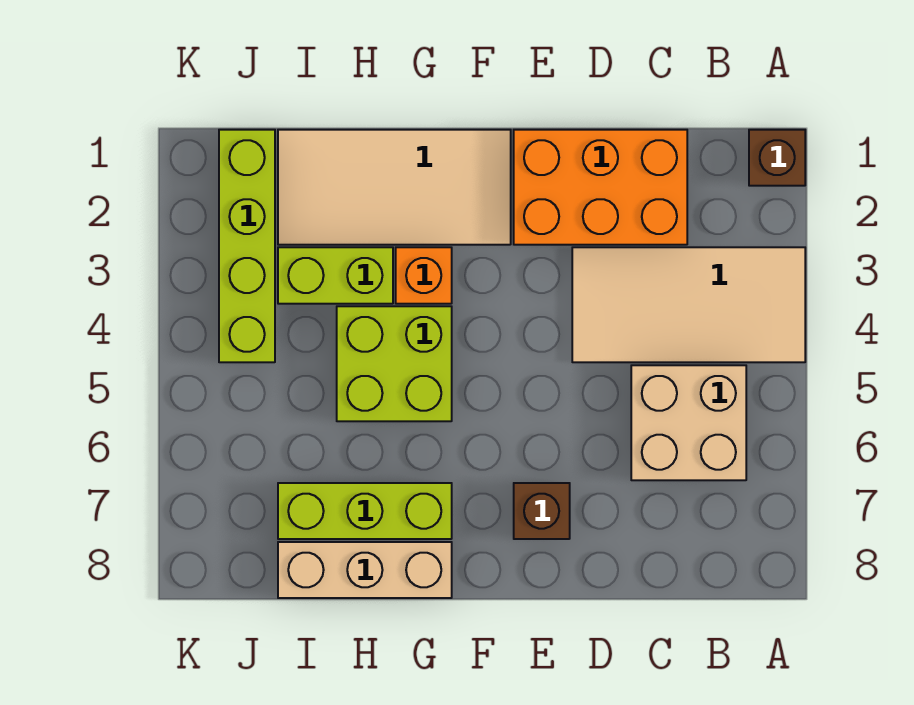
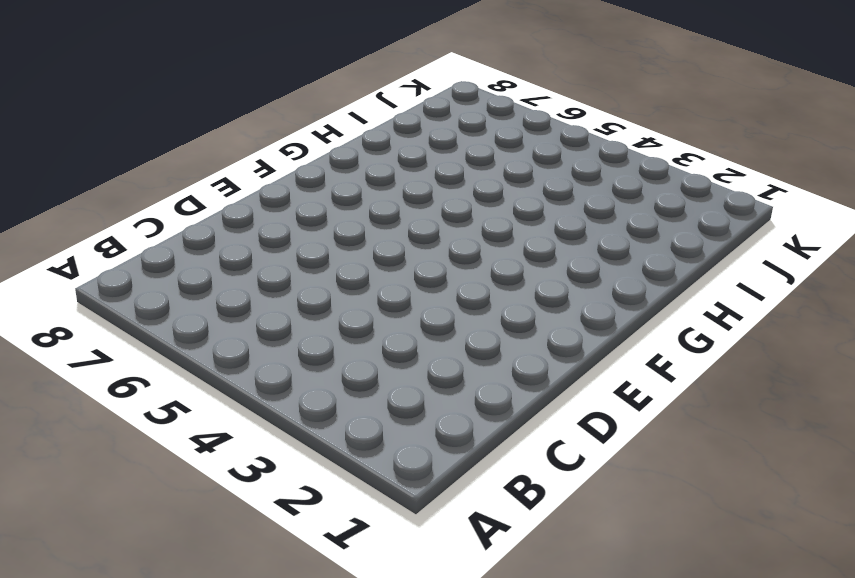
none -> brown 1x1 brick [749,130,805,186]
none -> tan 2x4 tile [572,247,805,362]
none -> tan 2x2 brick [631,365,746,480]

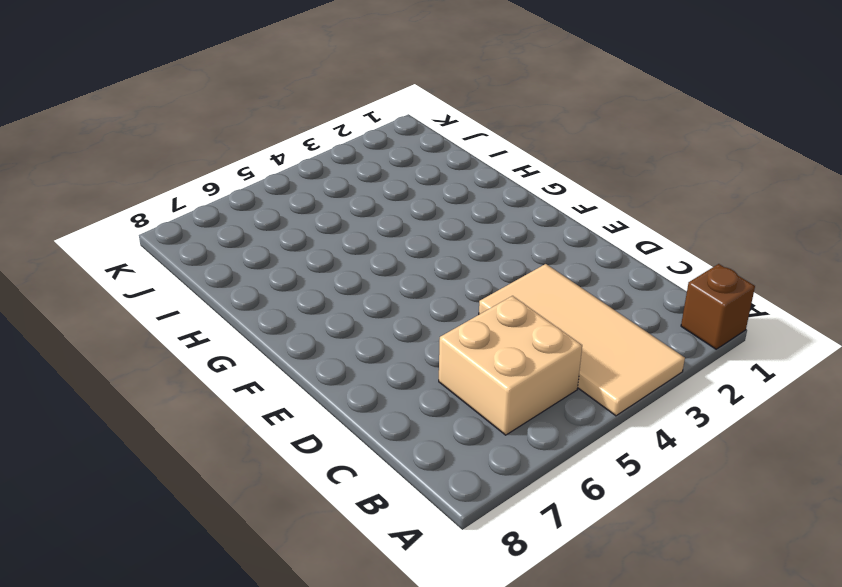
none -> orange 2x3 brick [514,130,687,245]
none -> brown 1x1 brick [514,483,570,539]
none -> tan 2x4 tile [278,130,511,245]

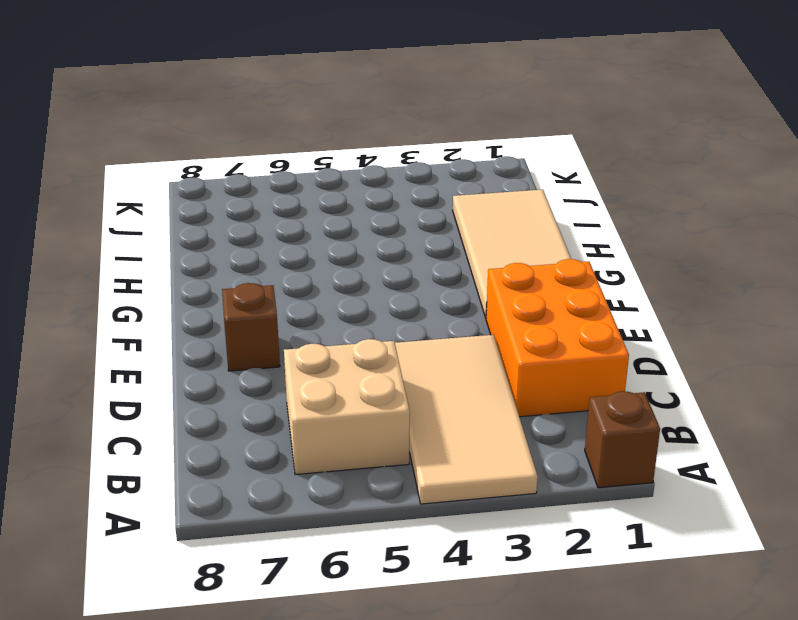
none -> orange 1x1 brick [396,247,452,304]
none -> lime 2x2 brick [337,306,452,421]
none -> lime 1x3 brick [278,483,452,539]

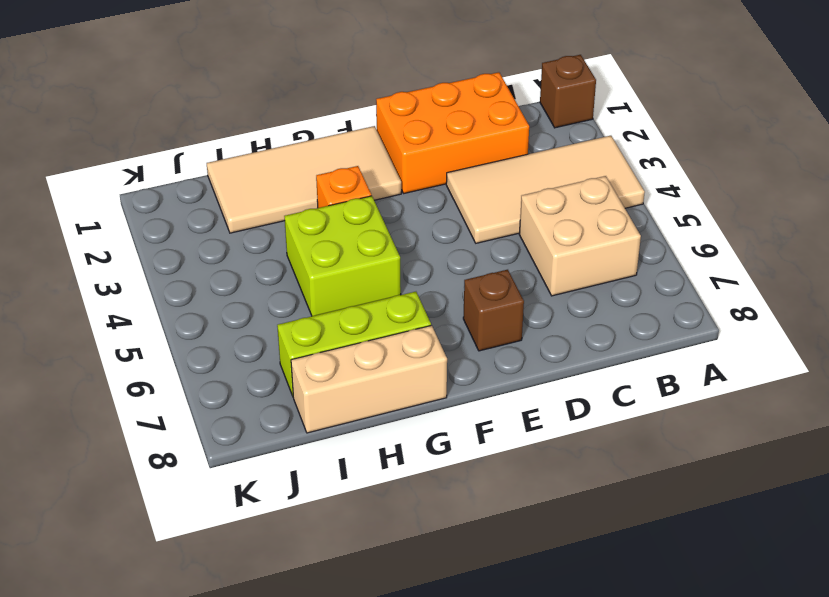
none -> lime 1x2 brick [278,247,393,304]
none -> lime 1x4 brick [219,130,275,362]

